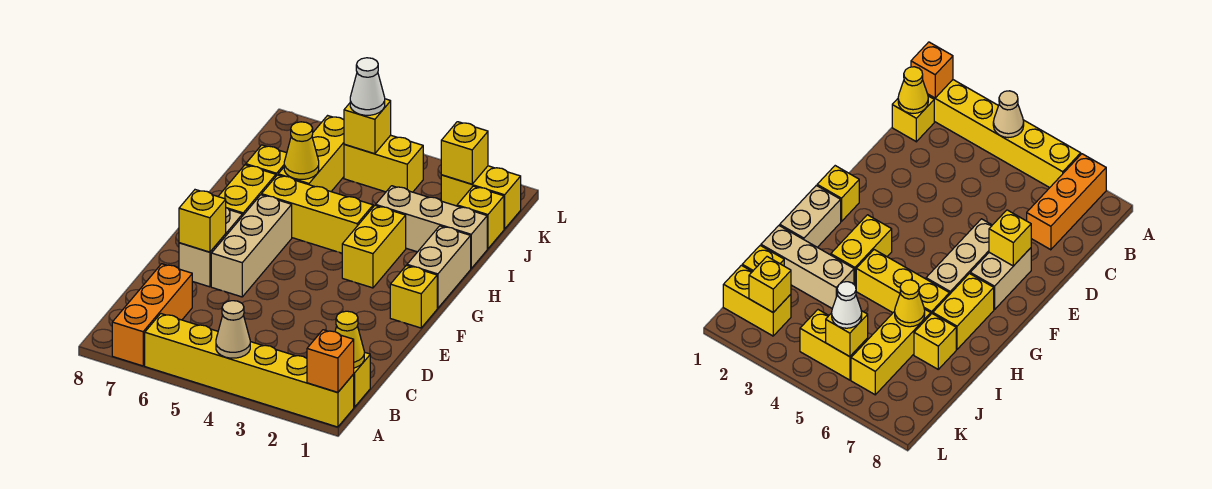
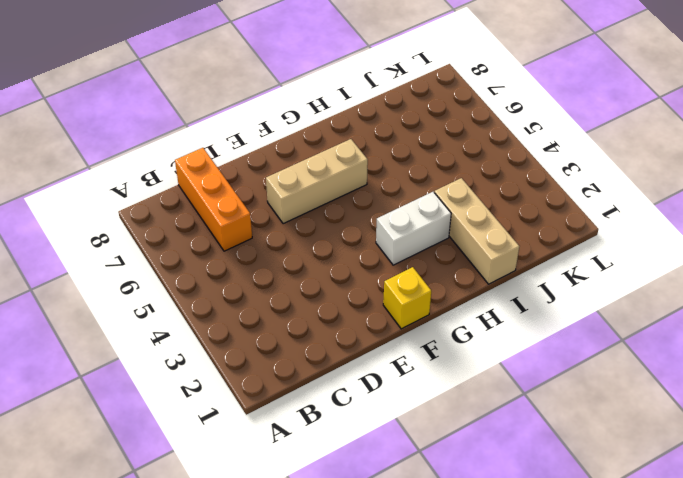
orange 1x3 brick [175,148,252,251] -> orange 1x3 brick turned to [112,264,192,366]
white 1x2 brick [376,192,451,265] -> yellow 1x2 brick [342,205,406,288]
none -> yellow 1x6 brick [145,314,354,427]
none -> yellow 1x1 brick [354,352,370,407]
none -> tan 1x2 brick [179,208,242,287]

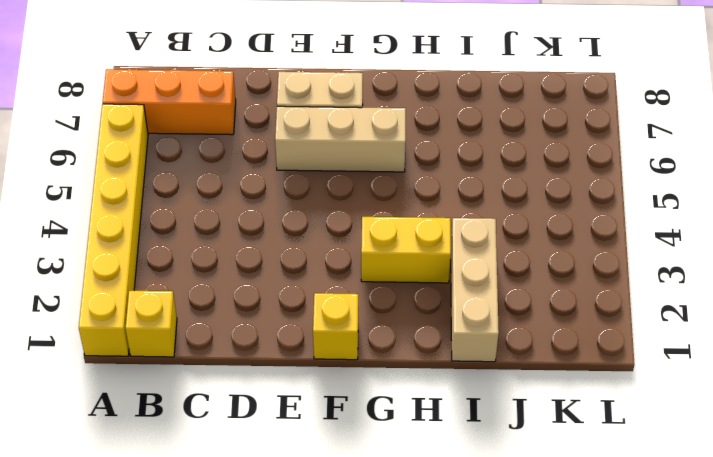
none -> tan 1x2 brick [407,226,471,308]
none -> yellow 1x2 brick [218,165,276,216]
none -> yellow 1x3 brick [262,175,373,253]

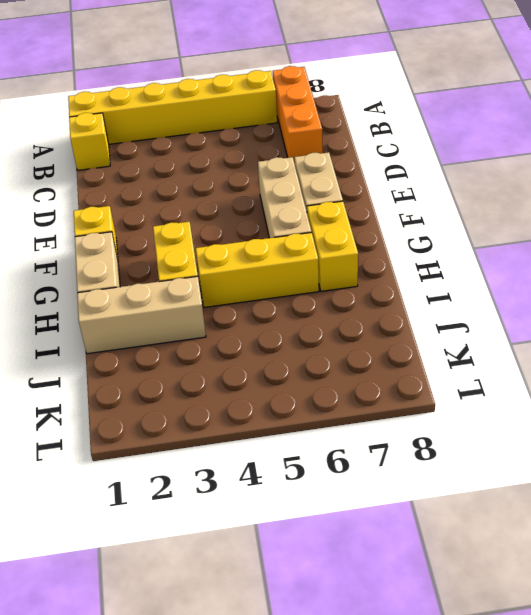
none -> yellow 1x3 brick [278,116,344,191]
none -> yellow 1x1 brick [246,145,287,176]
none -> yellow 1x1 brick [457,186,504,249]

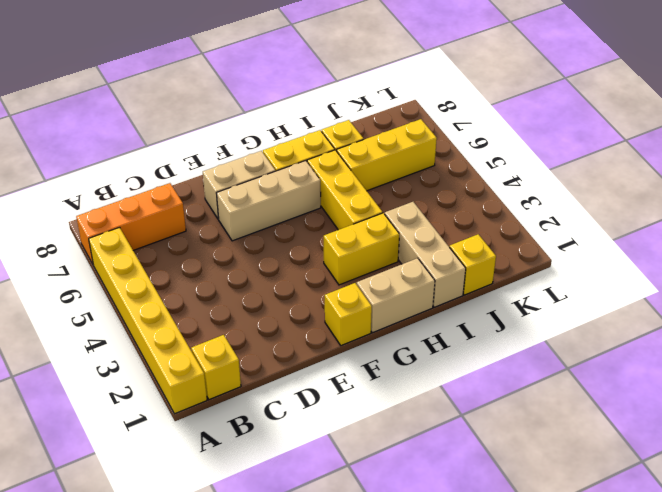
none -> yellow 1x2 brick [441,166,521,229]
none -> yellow 1x2 brick [344,135,423,192]
none -> orange 1x1 brick [307,330,354,392]

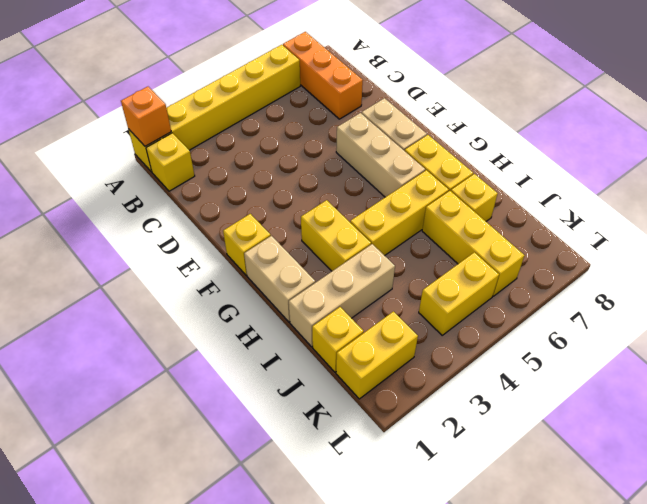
none -> tan 1x1 cone [216,301,250,358]
none -> yellow 1x1 cone [335,311,364,368]
none -> yellow 1x1 brick [179,190,226,252]

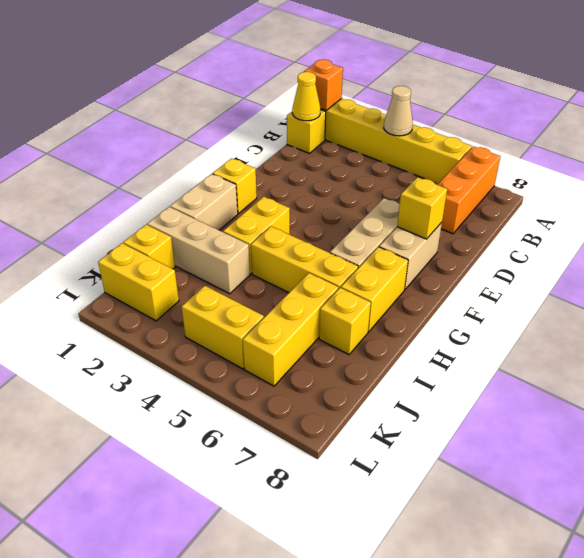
none -> yellow 1x1 cone [284,122,319,179]
none -> yellow 1x1 brick [441,122,488,184]
none -> yellow 1x1 brick [344,99,391,154]

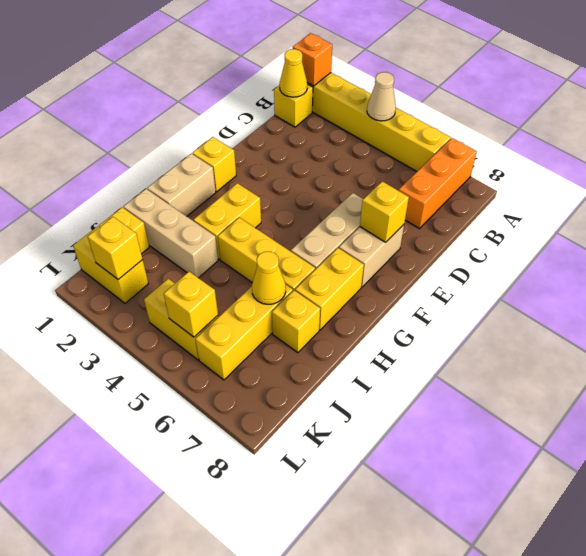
none -> white 1x1 cone [350,58,385,115]

